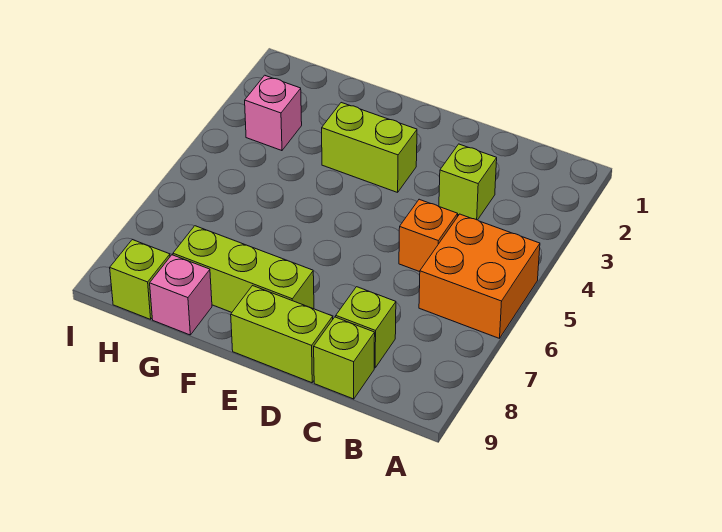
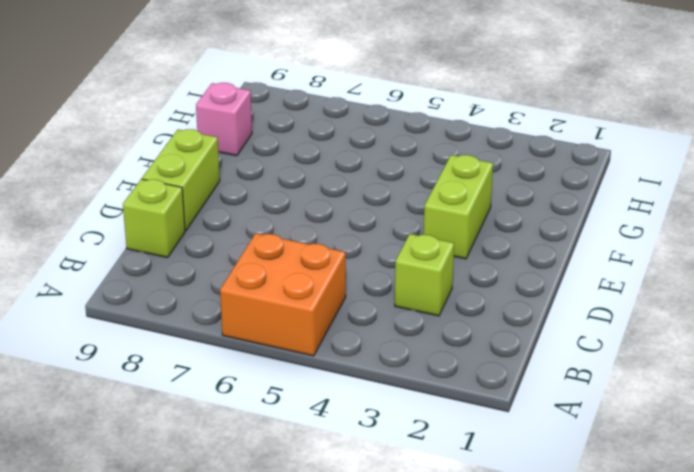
none -> orange 1x1 brick [399,199,458,272]
none -> lime 1x1 brick [336,287,396,368]

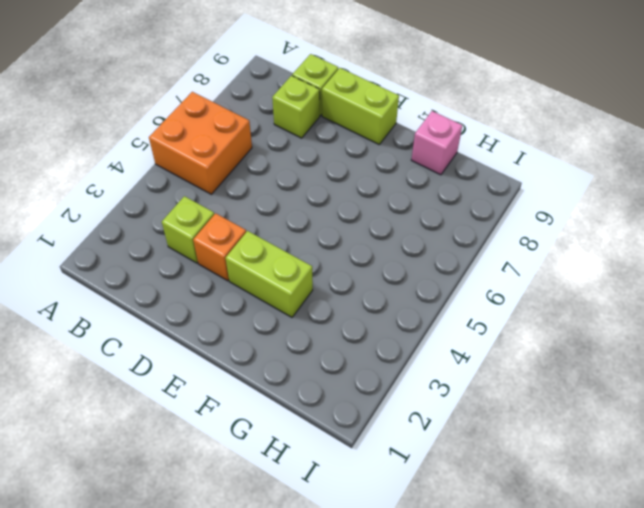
orange 1x1 brick [193,213,246,281] -> orange 1x1 brick moved to [399,199,458,272]
none -> lime 1x3 brick [173,226,314,312]
none -> pink 1x1 brick [245,75,302,151]

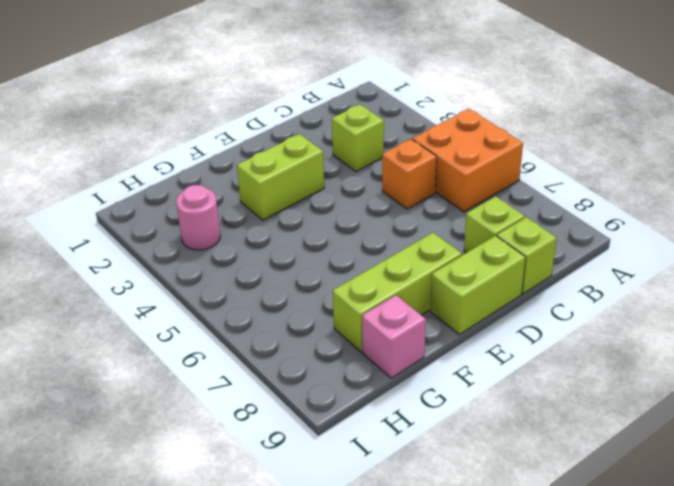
pink 1x1 round brick [176,185,220,250] -> pink 1x1 brick [245,75,302,151]
none -> lime 1x1 brick [110,240,170,319]

